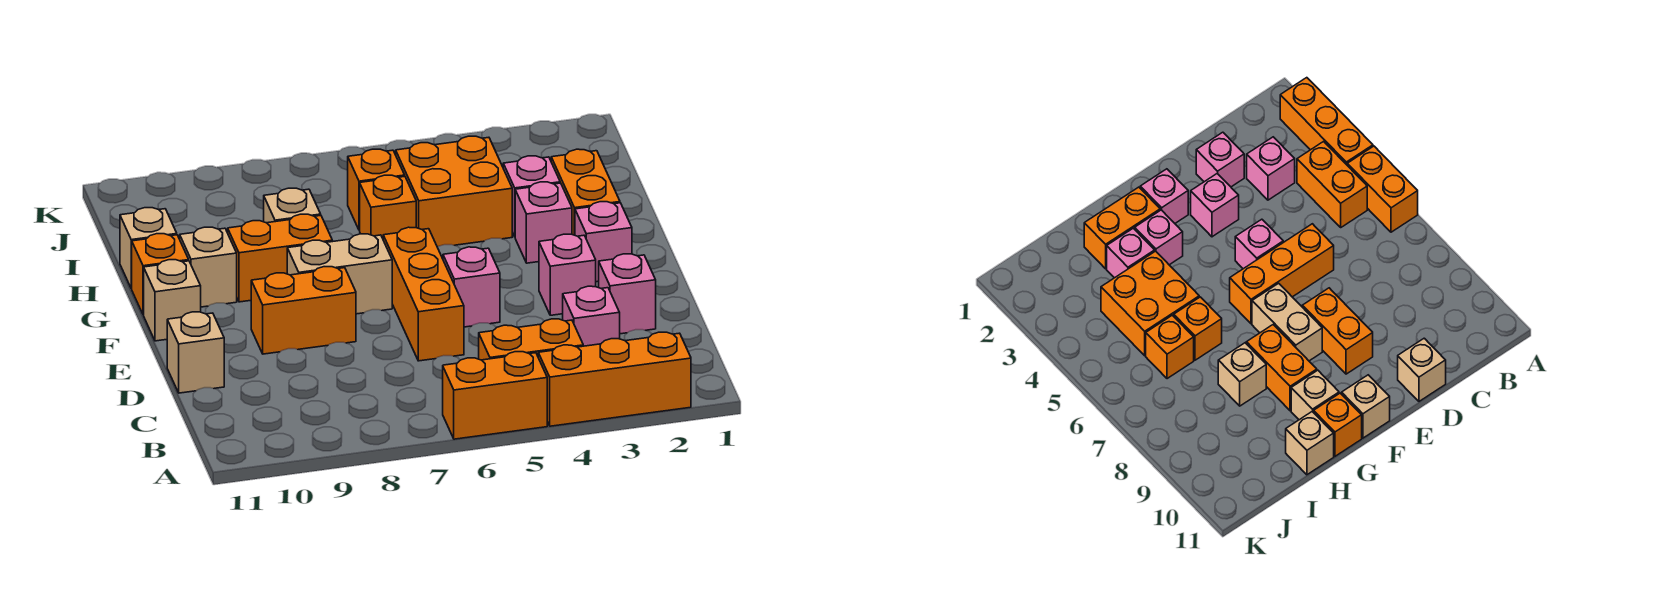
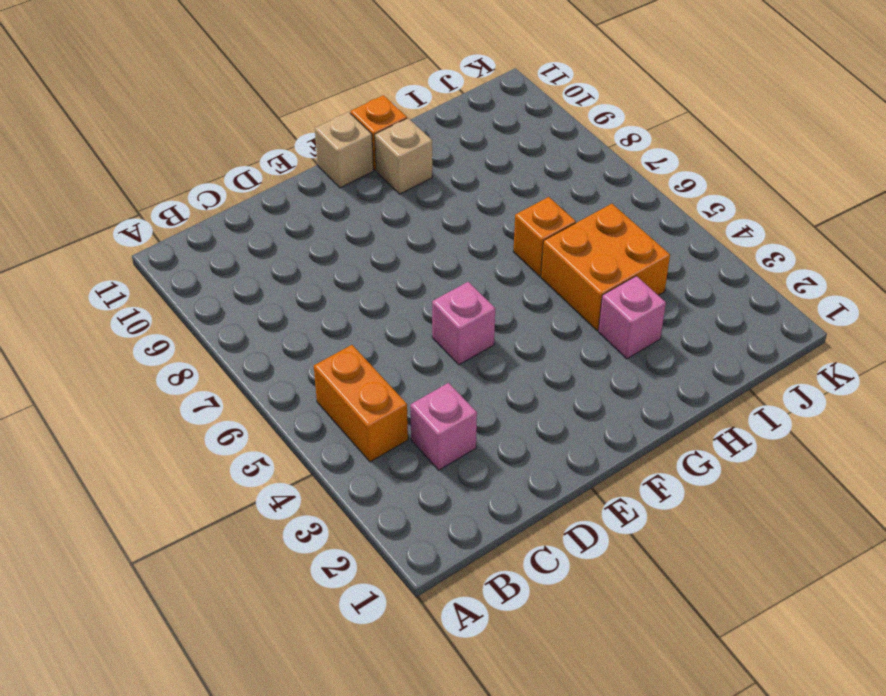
none -> orange 1x3 brick [538,332,691,426]
none -> orange 1x2 brick [443,352,547,439]
none -> pink 1x1 brick [599,254,656,334]

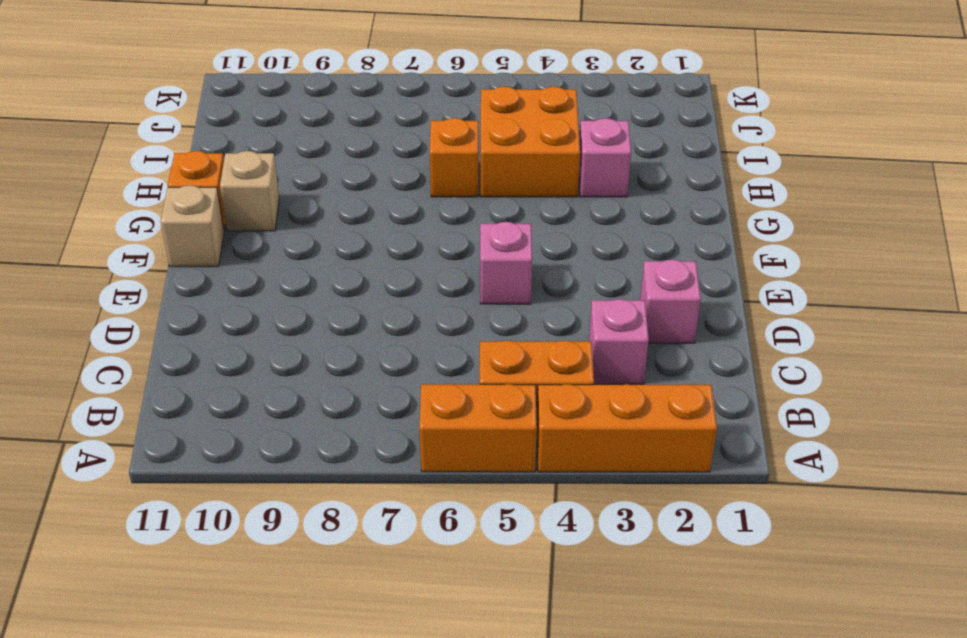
none -> orange 1x3 brick [383,227,464,361]
none -> tan 1x1 brick [167,312,224,393]
none -> pink 1x1 brick [539,234,596,315]

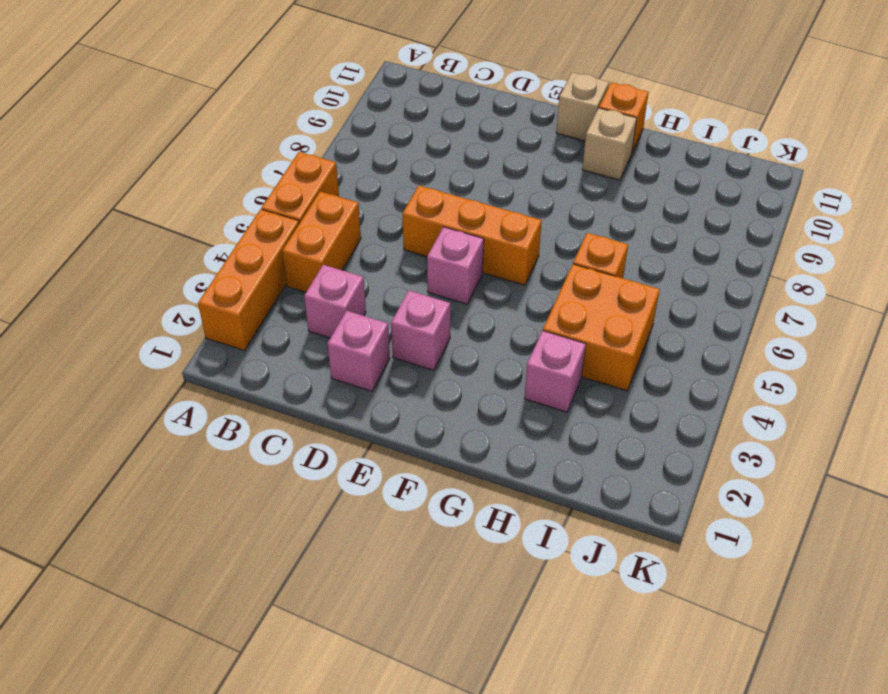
none -> tan 1x1 brick [167,312,224,393]
none -> orange 1x2 brick [251,267,356,354]
none -> pink 1x1 brick [575,202,632,282]

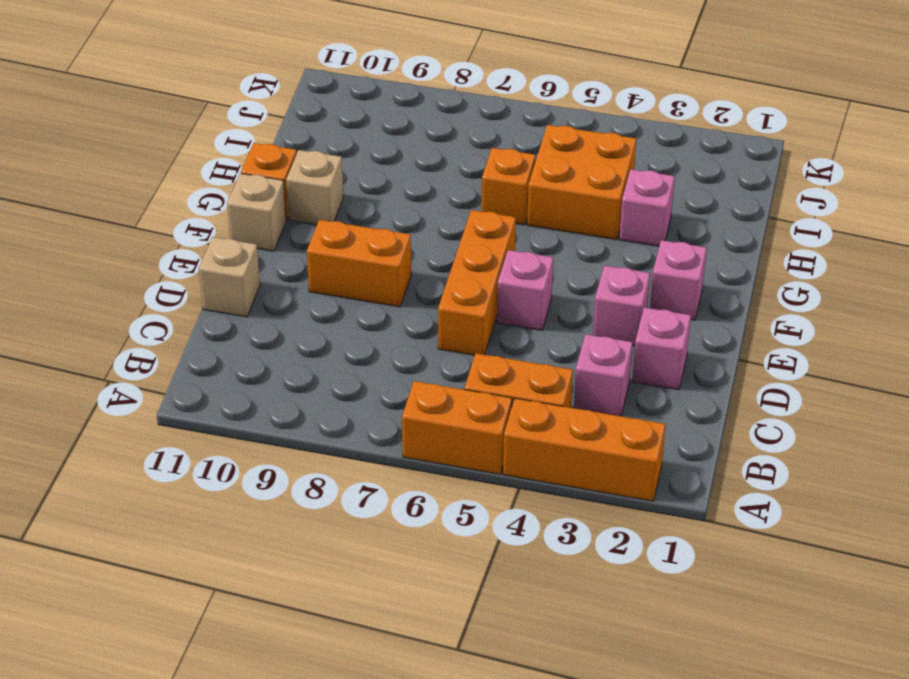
none -> tan 1x2 brick [287,234,392,314]
none -> orange 1x2 brick [551,149,620,235]
none -> pink 1x1 brick [515,182,572,263]

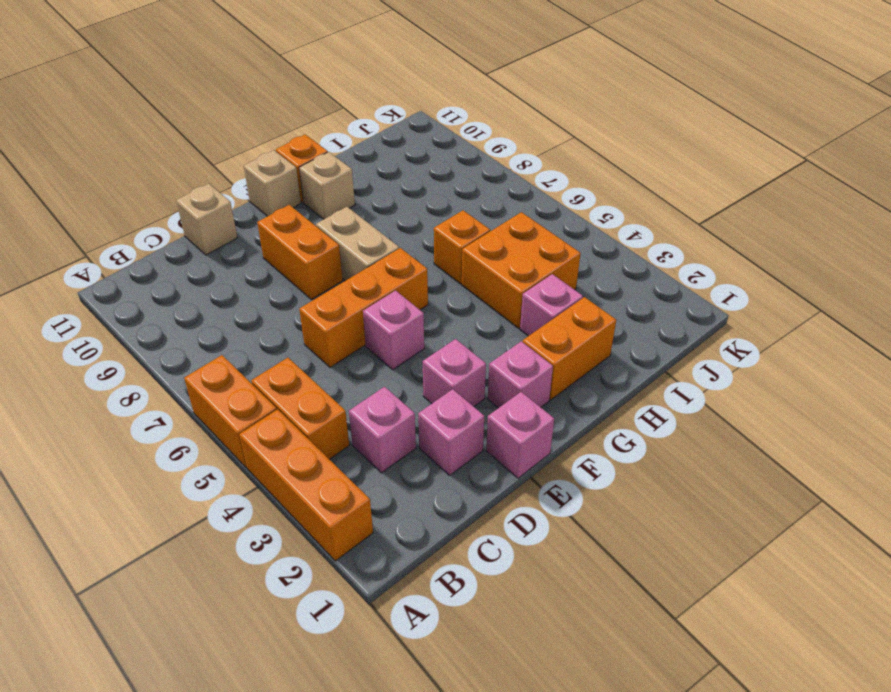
pink 1x1 brick [486,392,554,478] -> pink 1x1 brick moved to [515,182,572,263]
none -> orange 1x2 brick [228,214,332,302]
none -> tan 1x1 brick [264,188,321,223]
none -> tan 1x1 brick [120,208,177,288]

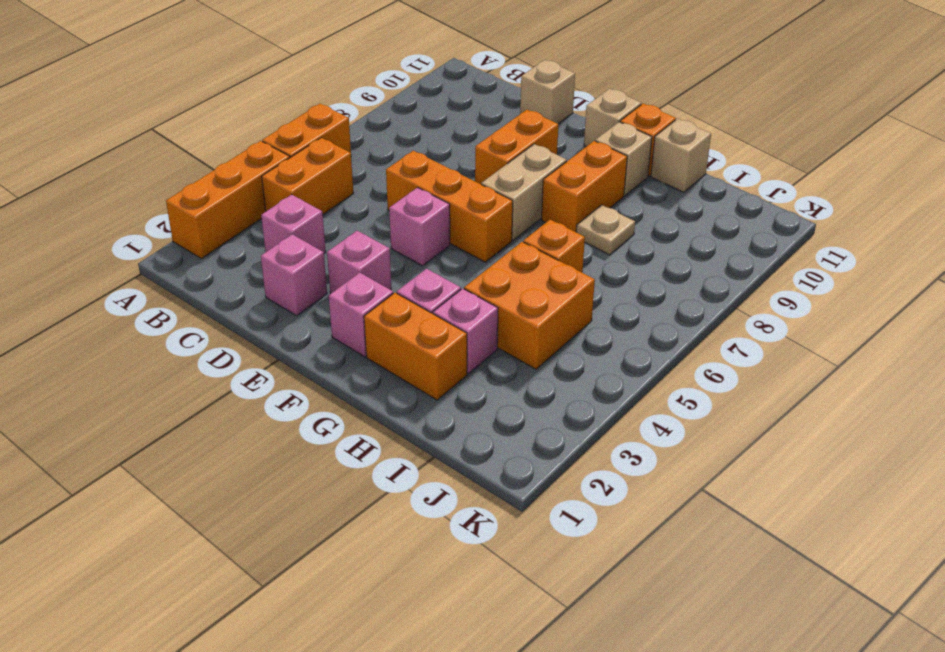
tan 1x1 plate [576,205,635,255] -> tan 1x1 brick [264,188,321,223]
none -> orange 1x1 brick [348,149,405,230]

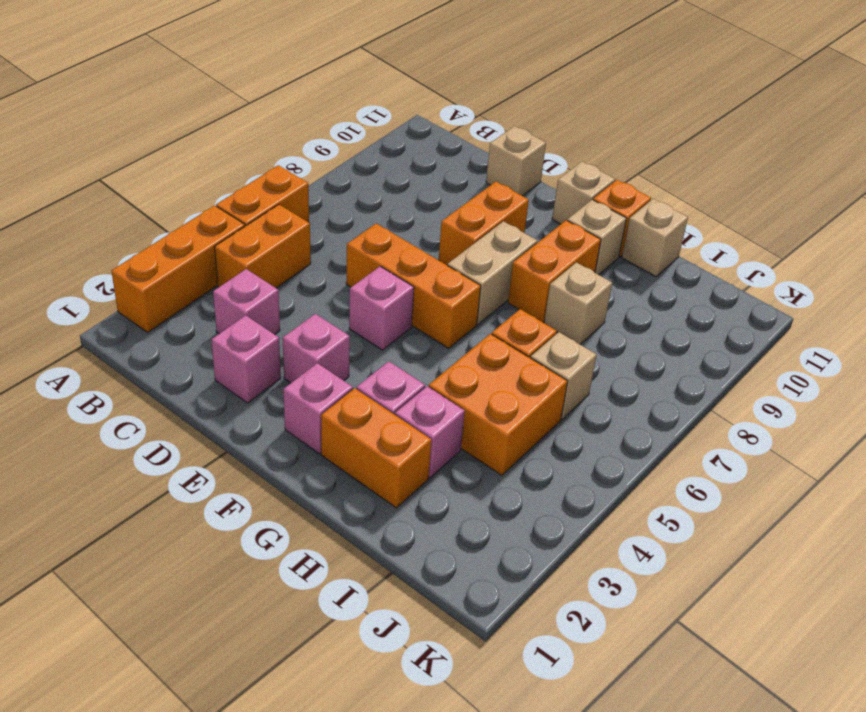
tan 1x1 brick [531,332,597,419] -> orange 1x1 brick [348,149,405,230]

